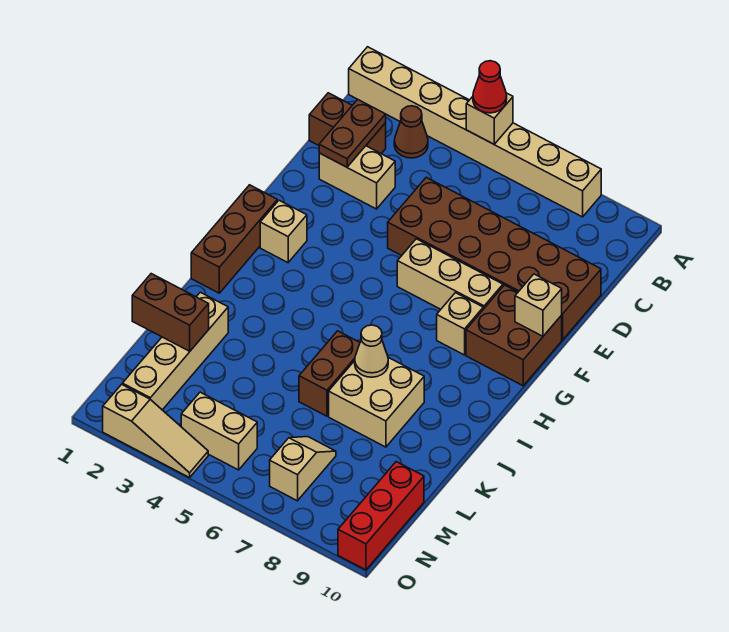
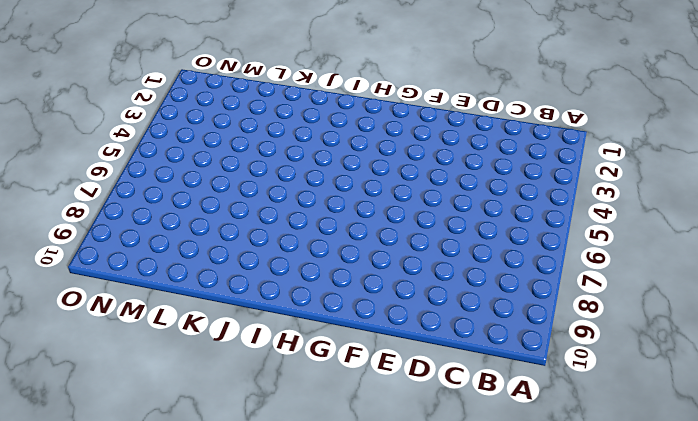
none -> tan 1x8 brick [349,47,601,217]
none -> brown 1x1 cone [394,106,428,158]
none -> brown 1x2 brick [309,93,386,154]

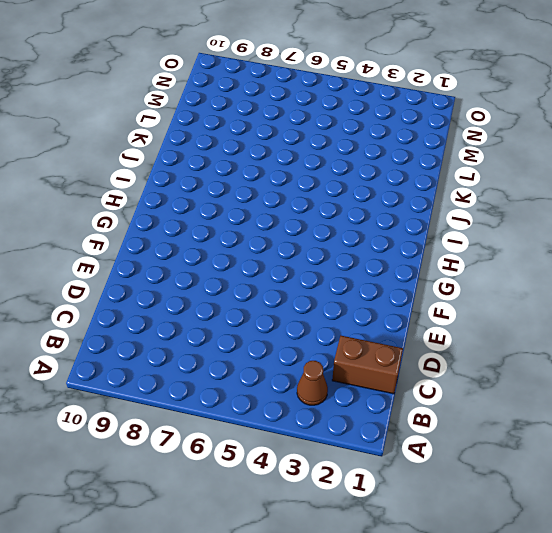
none -> tan 1x8 brick [349,47,601,217]
none -> tan 1x2 brick [319,146,395,209]
none -> brown 2x6 brick [388,177,601,340]

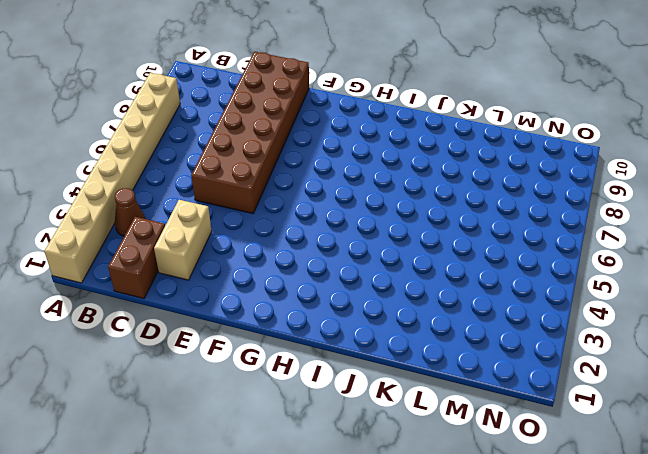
none -> tan 1x3 brick [397,239,503,309]
none -> brown 2x2 brick [466,285,562,386]
none -> brown 1x3 brick [191,185,277,293]

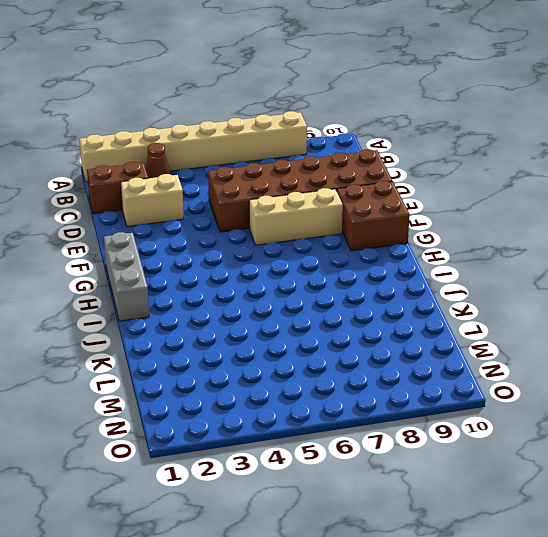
grey 1x3 brick [104,232,149,321] -> brown 1x3 brick [191,185,277,293]
none -> tan 1x1 brick [260,200,307,263]
none -> tan 1x1 brick [437,293,483,355]
none -> brown 1x2 brick [299,331,360,416]

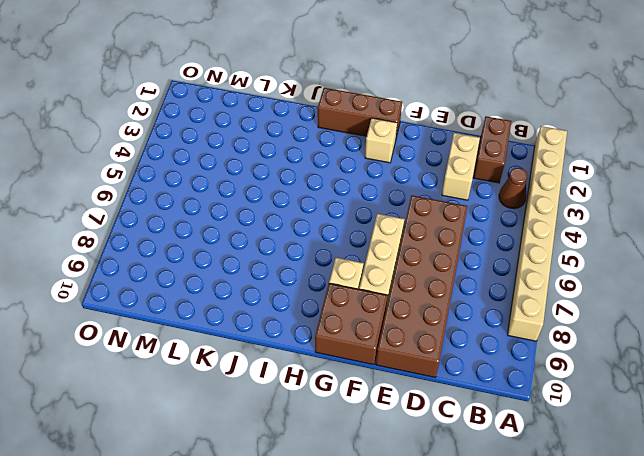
none -> brown 1x2 brick [299,331,360,416]
none -> tan 2x2 brick [329,357,424,447]
none -> tan 1x4 brick [122,292,228,410]

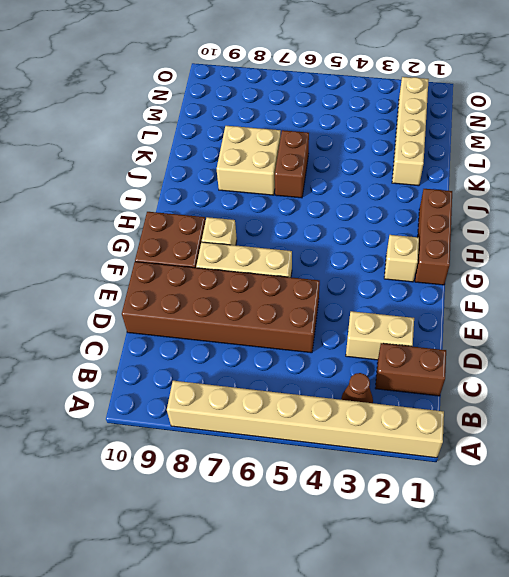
none -> tan 1x2 slope [270,437,336,501]
none -> red 1x3 brick [338,462,424,570]
none -> tan 1x2 brick [181,392,257,470]

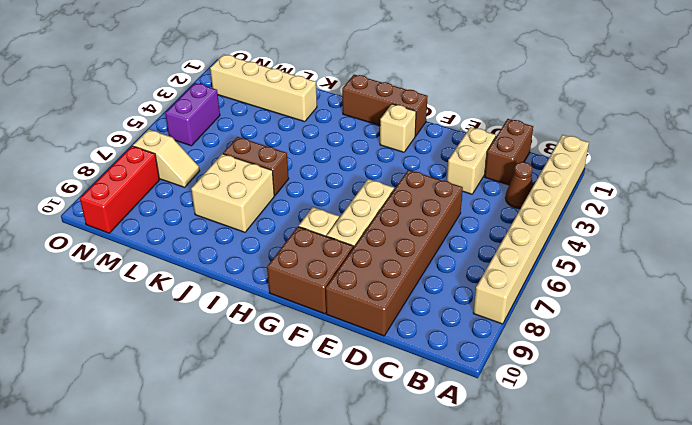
purple 1x2 brick [165,83,220,146] -> tan 1x2 brick [181,392,257,470]
red 1x3 brick [80,146,160,233] -> red 1x3 brick turned to [338,462,424,570]
none -> tan 1x3 slope [103,384,208,478]
none -> tan 1x1 brick [466,93,513,144]
none -> brown 1x2 plate [319,99,386,167]

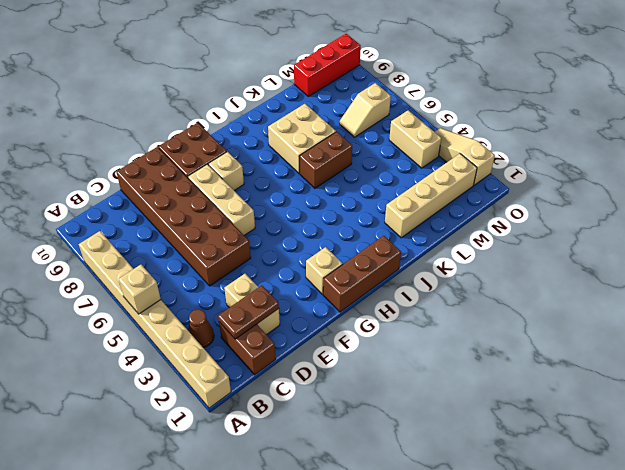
none -> tan 1x1 brick [515,274,562,336]
none -> tan 1x1 cone [355,325,388,377]
none -> brown 1x2 brick [132,274,209,351]

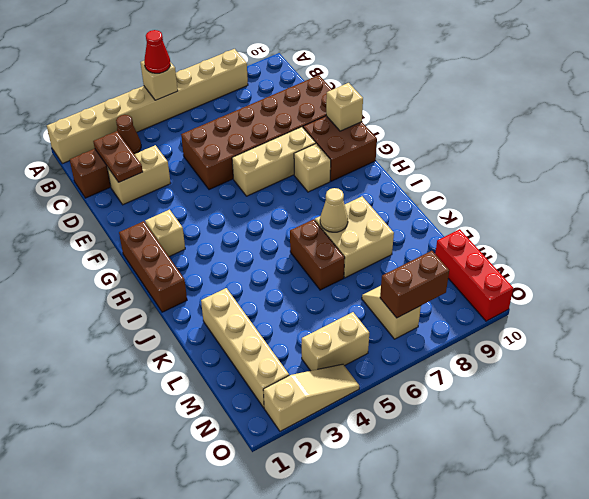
brown 1x2 brick [380,251,449,318] -> brown 1x2 brick moved to [132,274,209,351]

